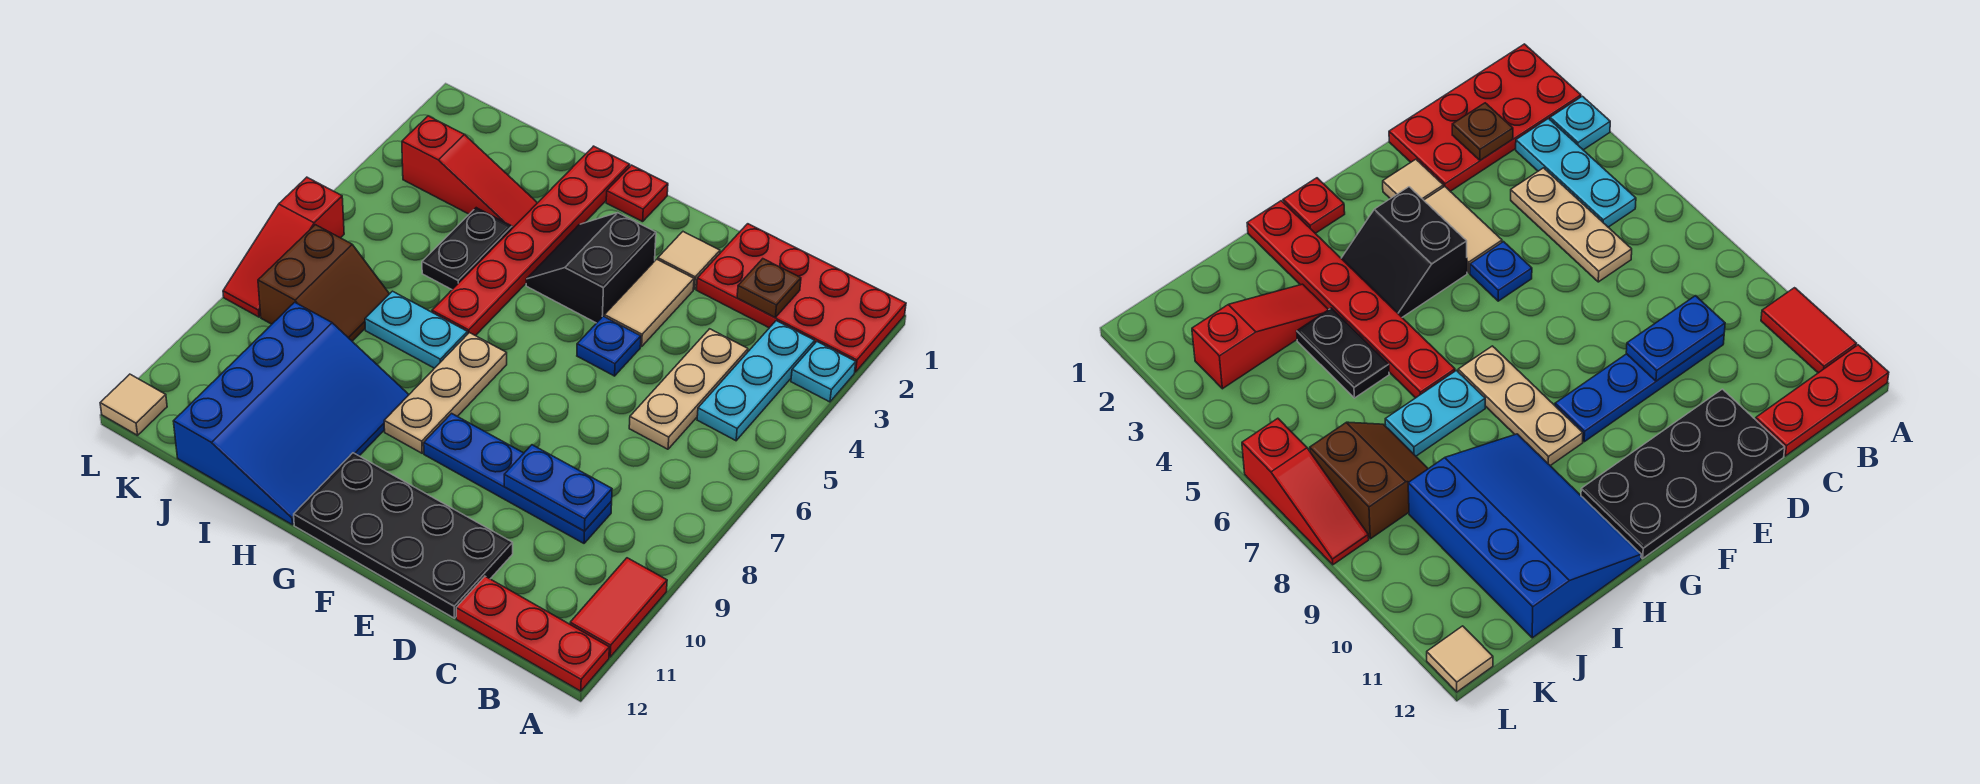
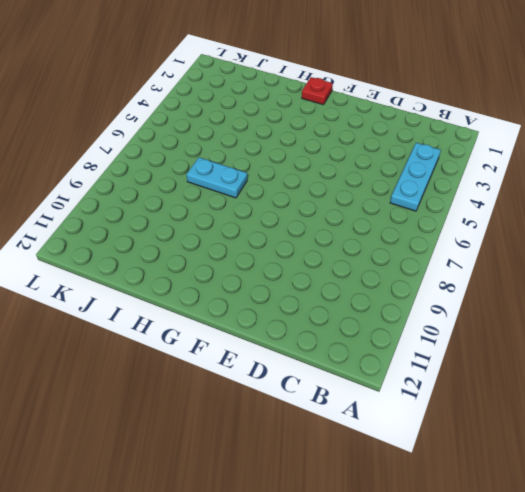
none -> red 2x4 plate [697,224,906,372]
none -> cyan 1x1 plate [791,342,856,402]
none -> red 1x2 tile [570,558,667,657]

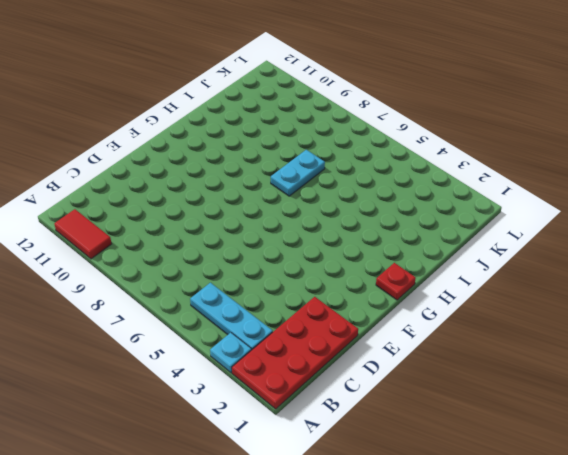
none -> red 1x3 plate [456,576,609,691]
none -> tan 1x3 plate [629,329,748,449]
none -> blue 1x4 plate [424,413,612,543]

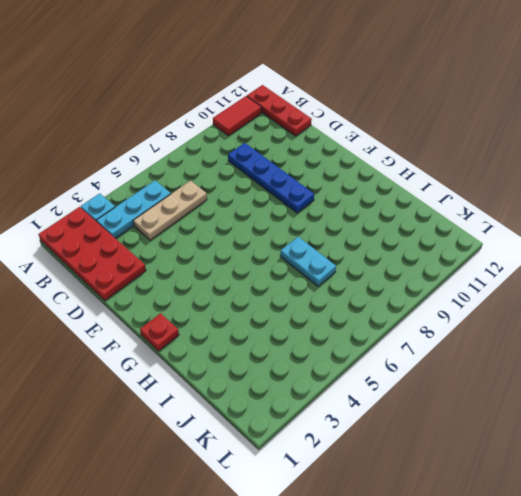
none -> black 2x4 plate [294,453,513,618]
none -> tan 1x1 tile [658,232,720,289]
none -> tan 1x2 tile [604,259,694,347]

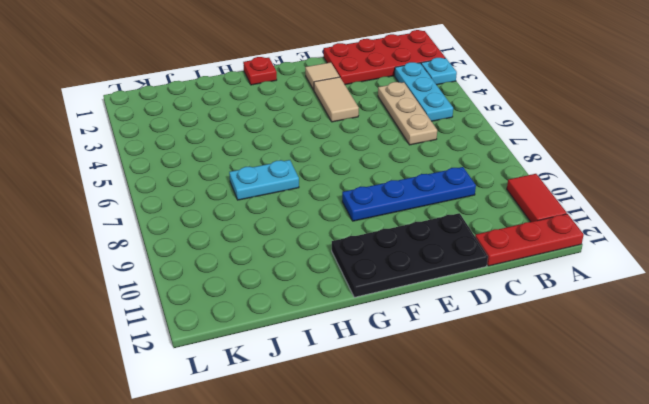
none -> blue 1x1 plate [577,316,641,376]
none -> black 2x2 slope [526,213,656,323]
none -> tan 1x3 plate [384,333,507,453]

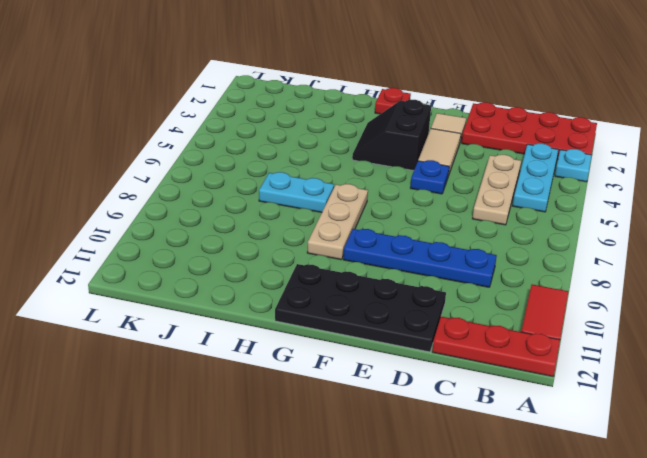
none -> red 1x6 plate [432,146,630,336]
none -> blue 3x4 slope [173,302,409,525]
none -> red 1x3 slope [402,116,537,228]

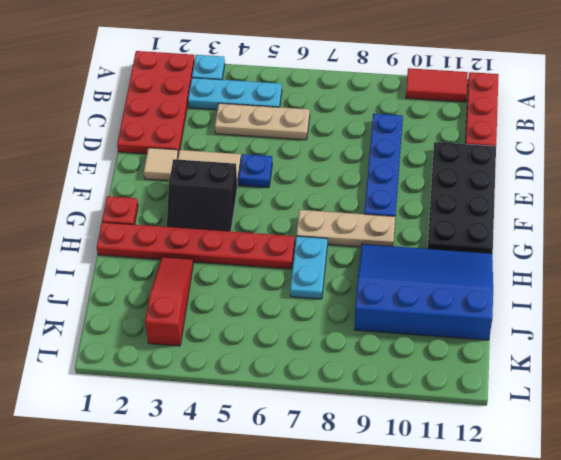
none -> black 1x2 plate [422,208,512,289]
none -> brown 2x2 slope [258,225,389,341]
none -> red 1x3 slope [223,177,344,317]

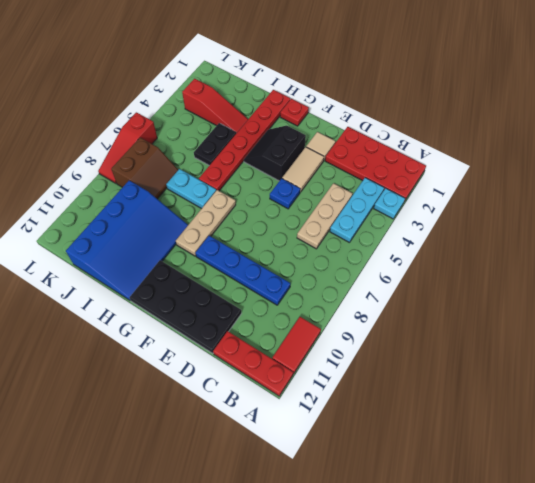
none -> tan 1x1 tile [100,374,167,435]
none -> brown 1x1 plate [737,259,801,317]
none -> blue 1x2 plate [504,445,612,531]

